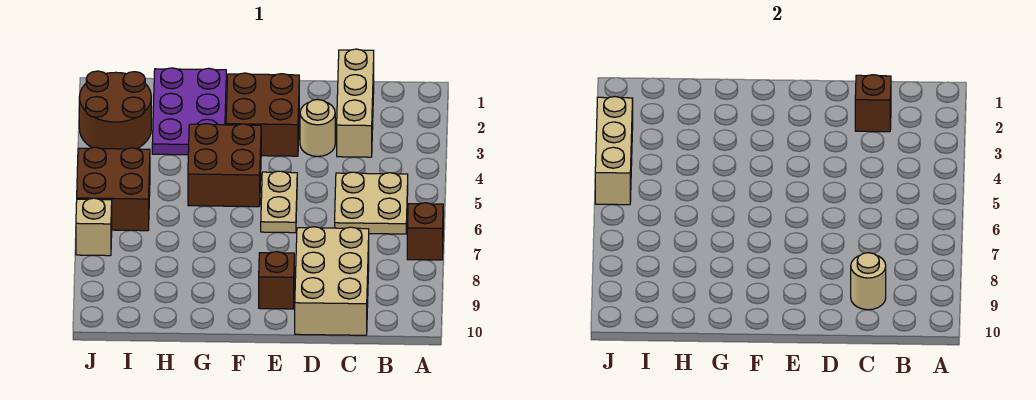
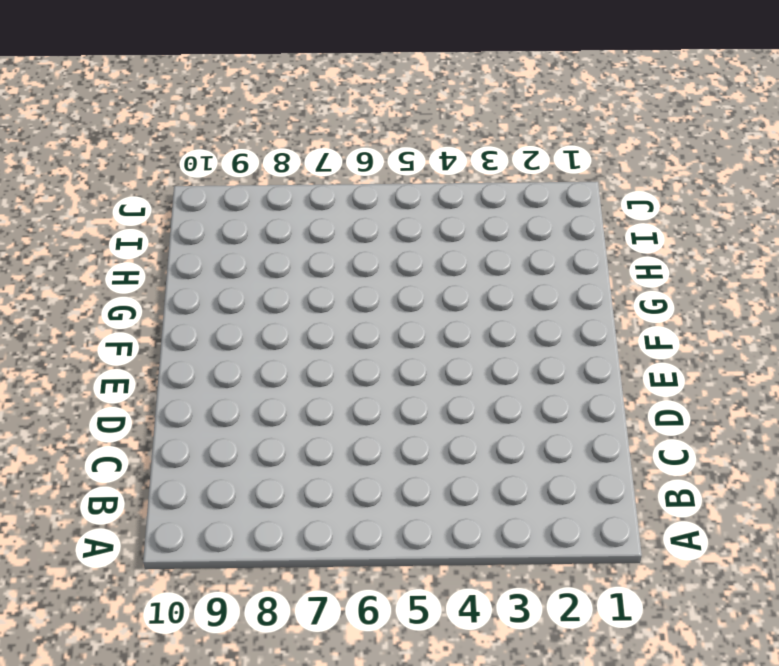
none -> brown 1x1 brick [407,203,443,260]
none -> tan 2x2 plate [335,172,408,234]
none -> tan 1x3 brick [337,49,374,157]

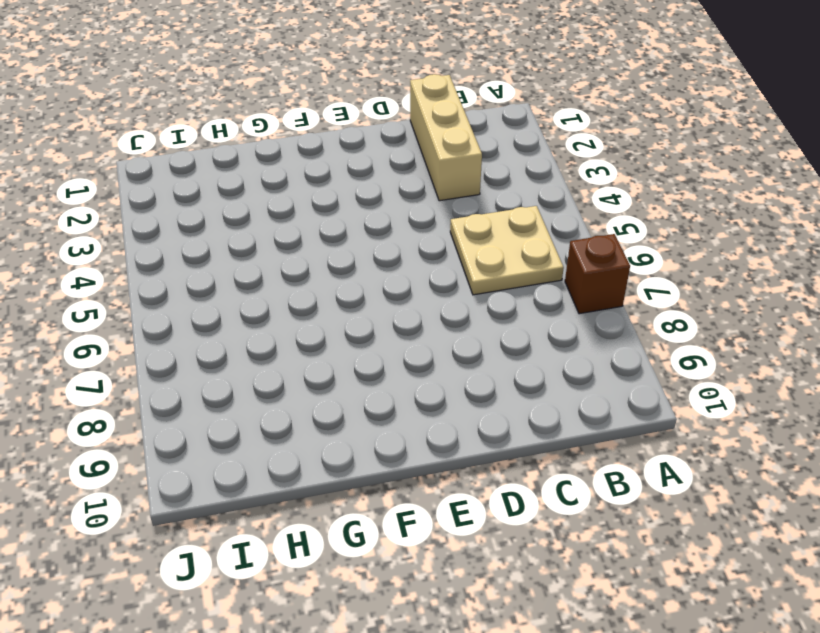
none -> tan 2x3 brick [295,227,369,335]
none -> tan 1x1 round brick [300,100,335,156]
none -> brown 2x2 brick [226,73,299,156]

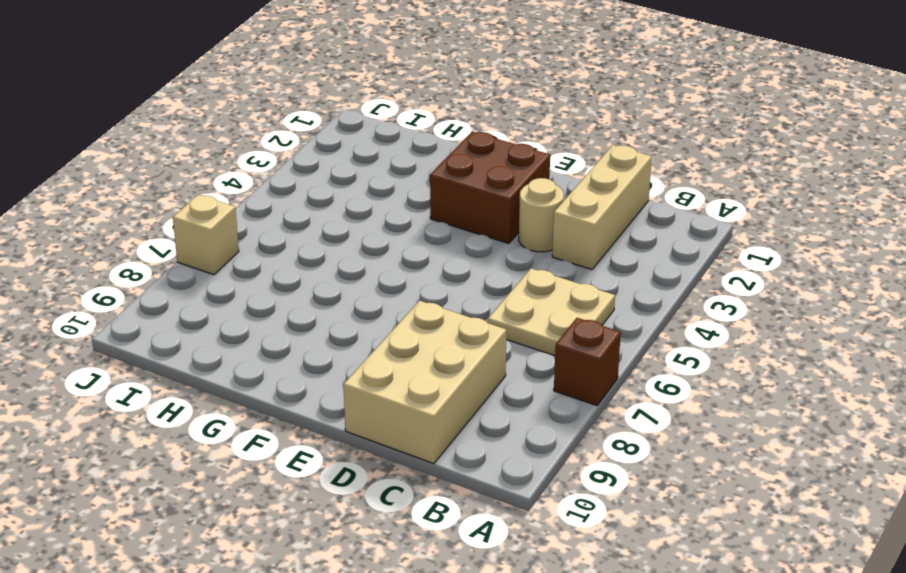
none -> tan 1x2 plate [261,171,297,233]
none -> brown 1x1 brick [259,252,294,309]
none -> brown 2x2 brick [188,123,261,207]

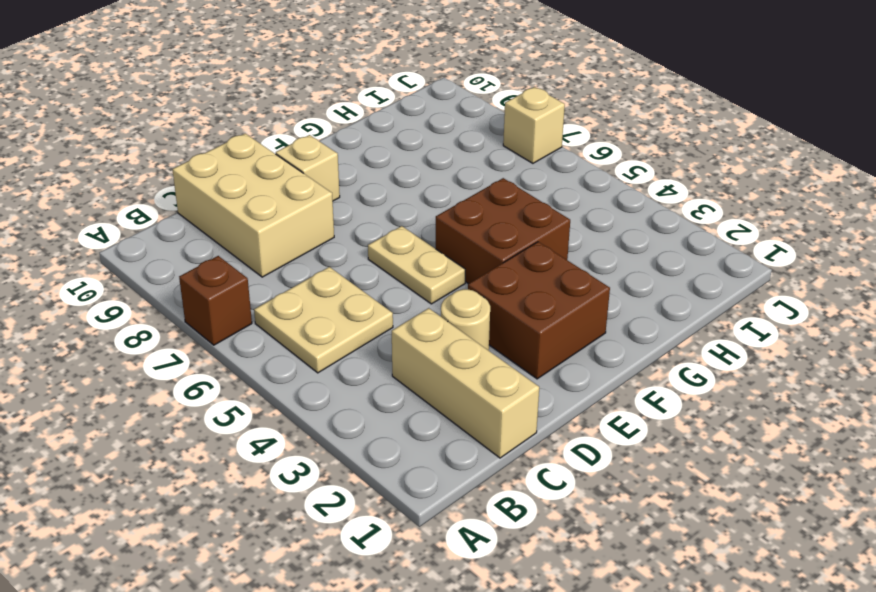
tan 1x1 brick [276,135,340,201] -> brown 1x1 brick [259,252,294,309]
none -> purple 2x3 plate [152,68,226,155]
none -> brown 2x2 round brick [79,71,151,149]
none -> brown 2x2 brick [77,147,150,231]

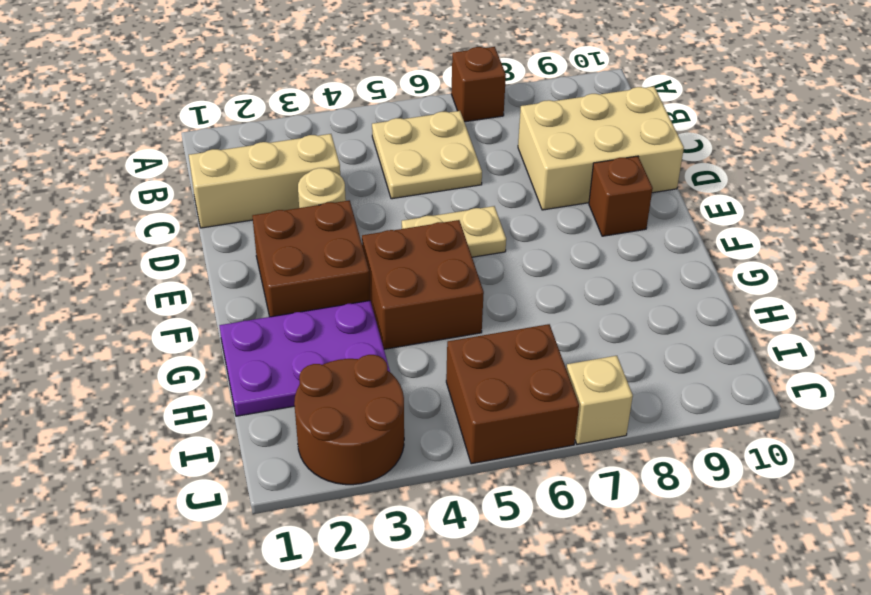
none -> brown 1x1 brick [855,75,891,132]
none -> tan 1x1 round brick [851,253,886,310]
none -> tan 1x3 brick [595,97,633,205]

